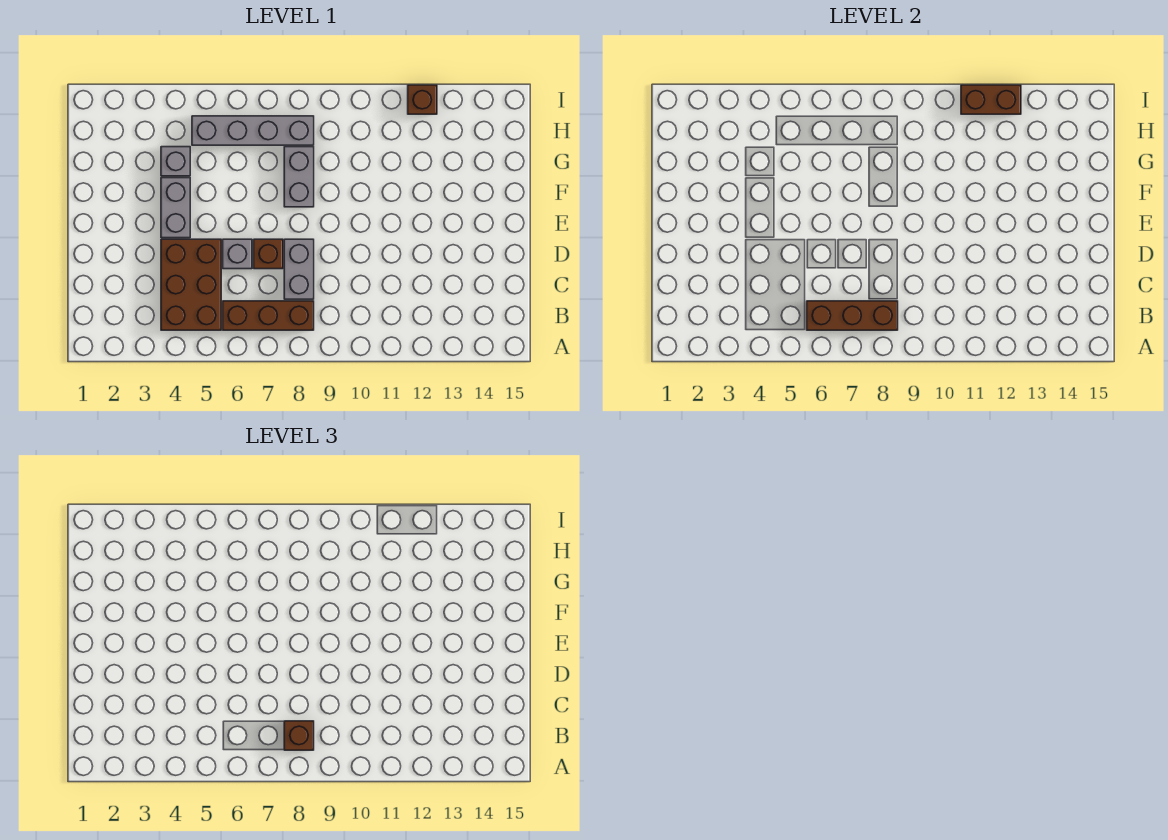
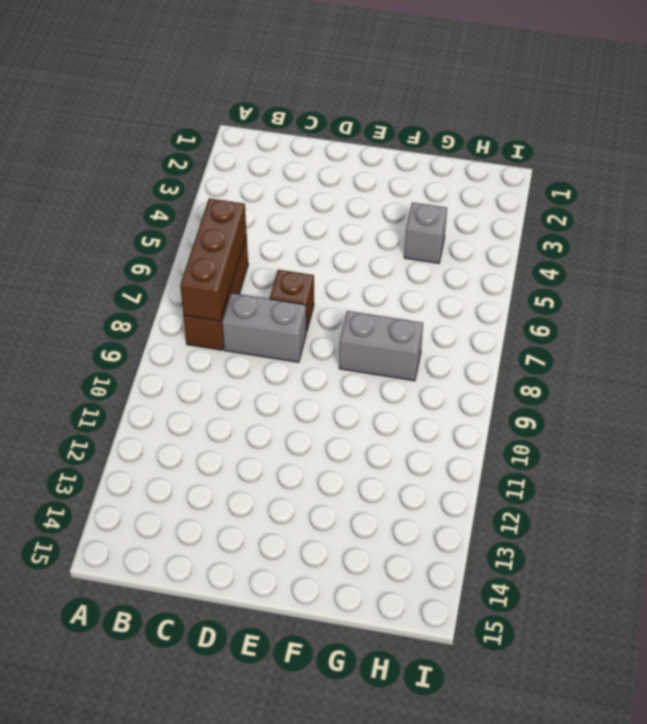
none -> brown 2x3 brick [161,239,221,330]
none -> grey 1x1 brick [223,239,252,269]
none -> grey 1x2 brick [161,178,190,238]

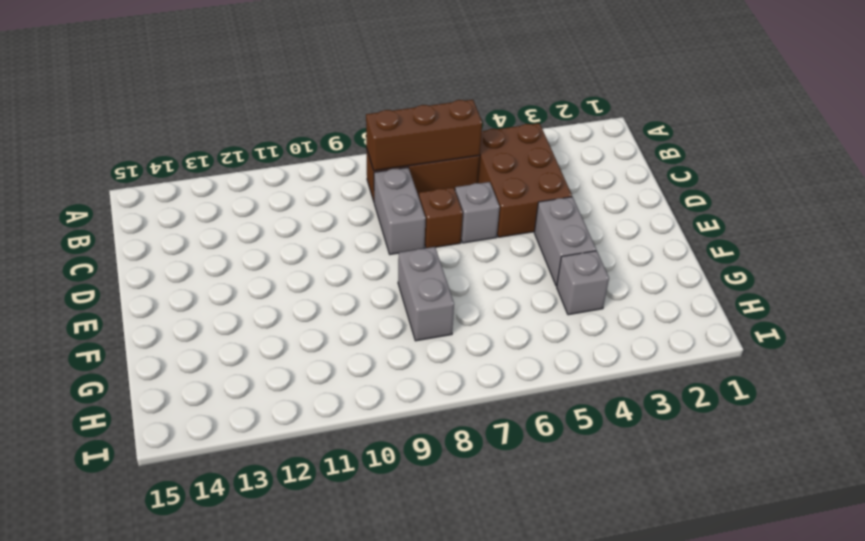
none -> grey 1x4 brick [192,116,314,145]
none -> brown 1x1 brick [408,85,437,114]
none -> brown 1x2 brick [961,85,1021,114]

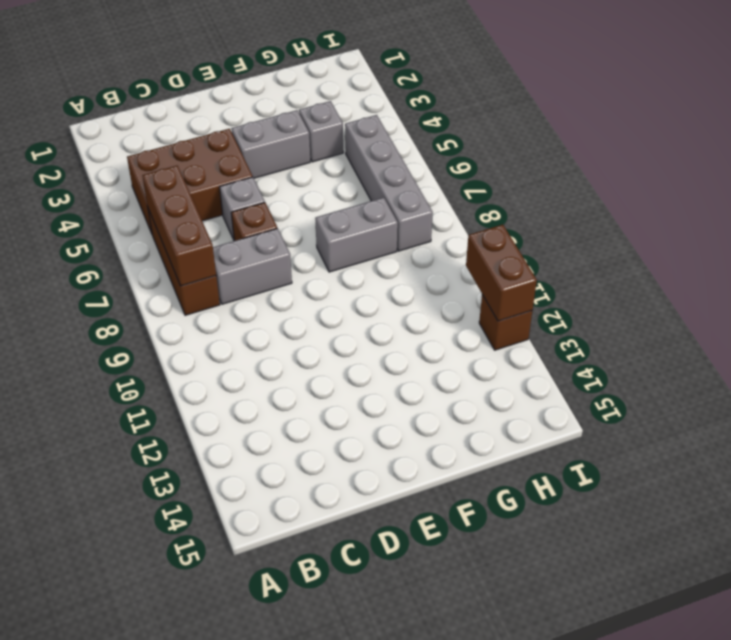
none -> brown 1x1 brick [284,721,314,750]

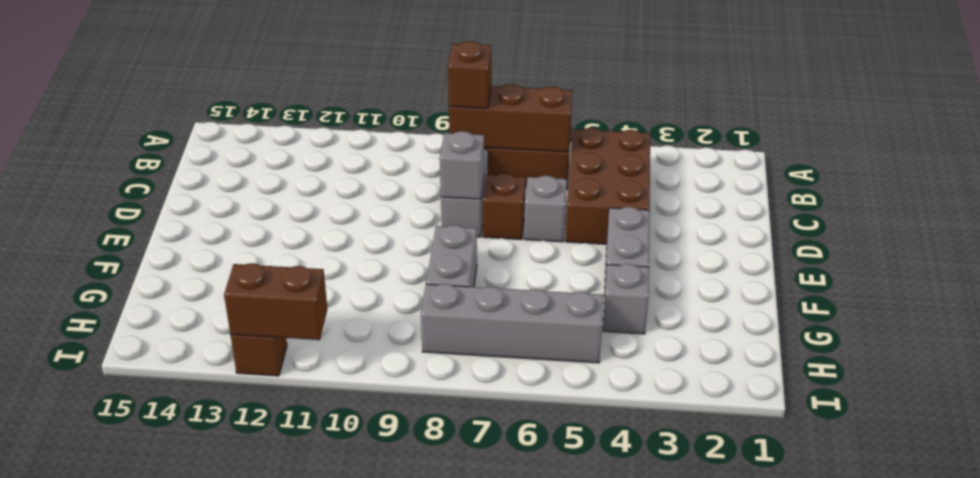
grey 1x1 brick [440,131,484,199] -> none

